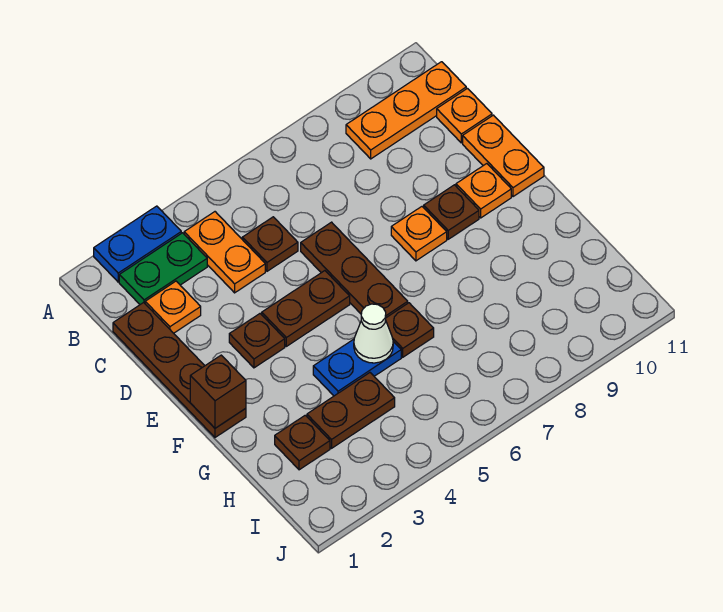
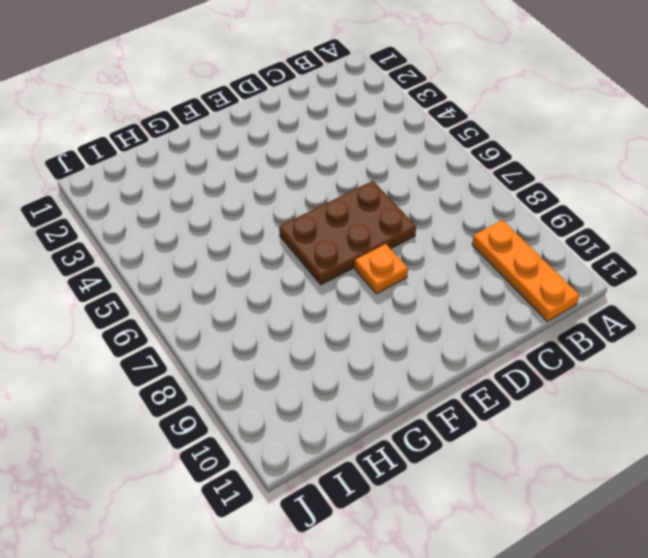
brown 2x3 plate [279,181,416,285] -> brown 1x3 plate [301,222,408,318]
none -> blue 1x2 plate [94,206,181,282]
none -> green 1x2 plate [119,233,207,304]
none -> orange 1x2 plate [184,212,265,293]

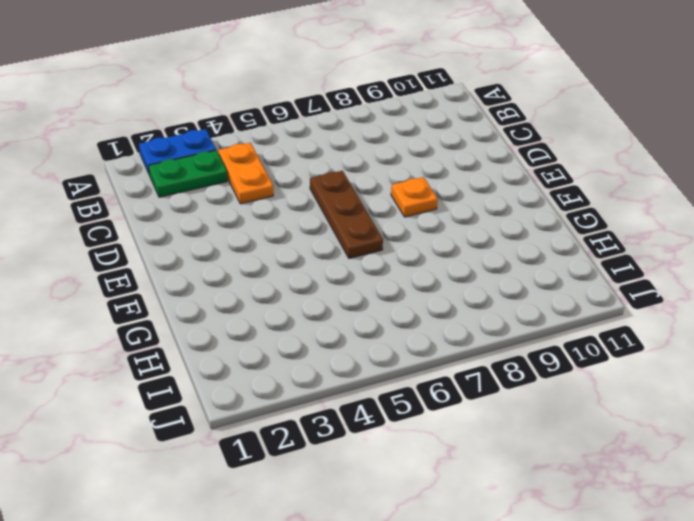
none -> orange 1x3 plate [346,62,466,159]
none -> brown 1x4 plate [113,303,246,437]
none -> orange 1x1 plate [145,281,201,333]

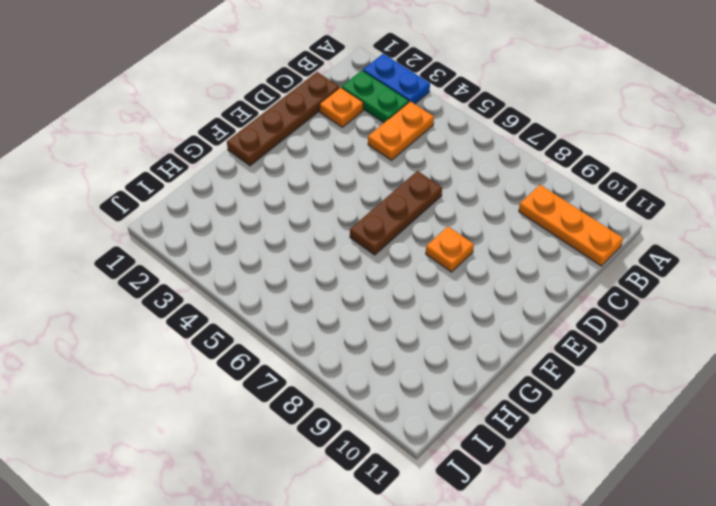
none -> brown 1x1 plate [242,217,298,271]
none -> orange 1x1 plate [437,88,492,143]
none -> orange 1x2 plate [463,115,544,197]

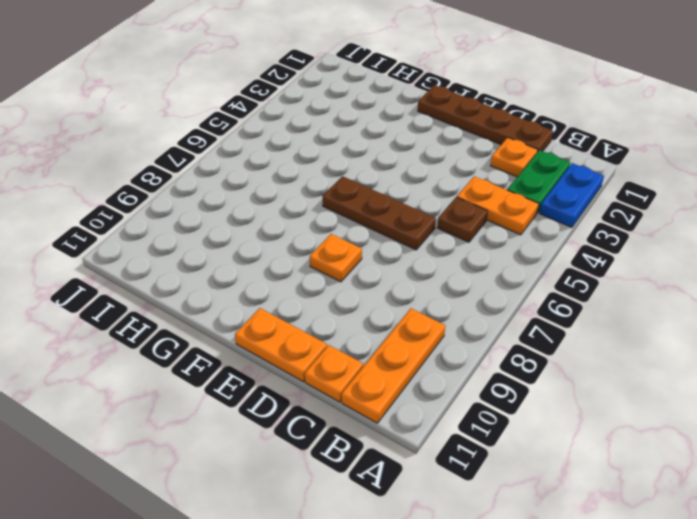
none -> brown 1x1 plate [229,314,285,368]
none -> brown 1x2 plate [262,271,350,346]
none -> brown 1x1 plate [424,185,479,239]

